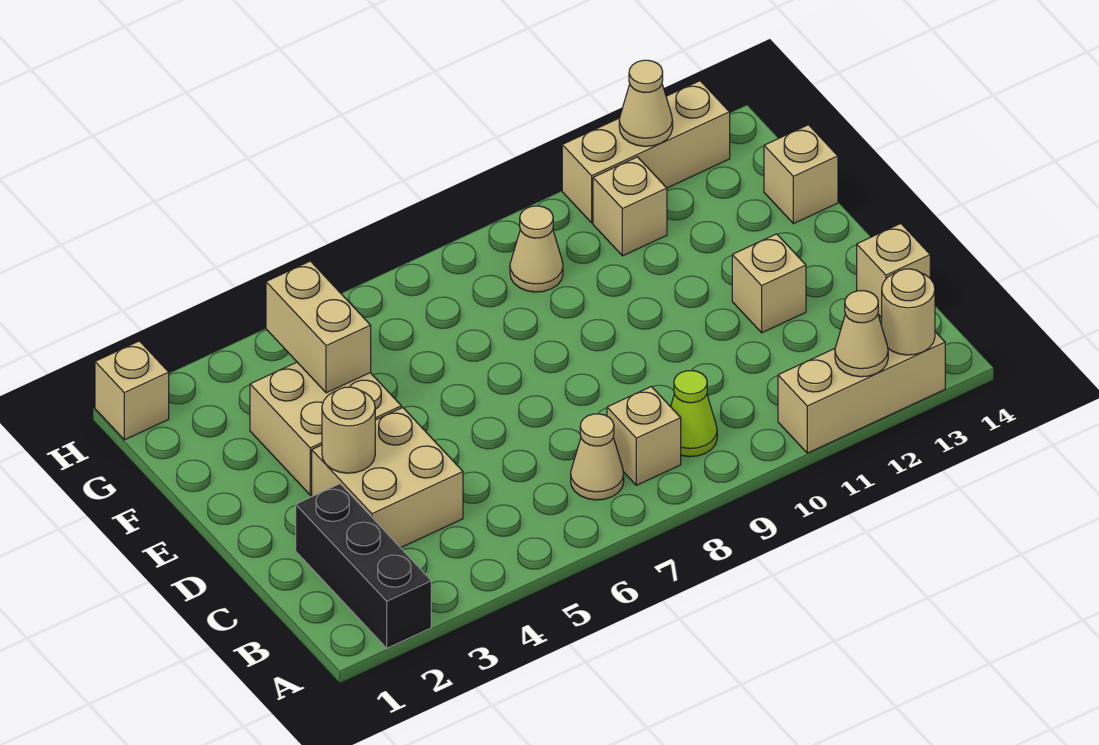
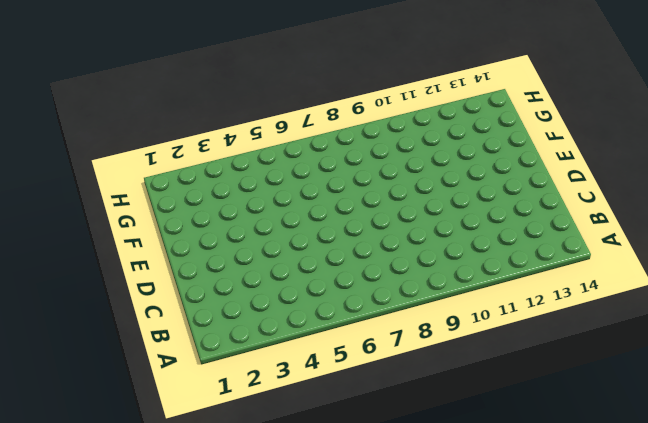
none -> black 1x3 brick [296,484,431,648]
none -> tan 1x3 brick [778,332,945,453]
none -> tan 1x1 cone [571,414,624,500]

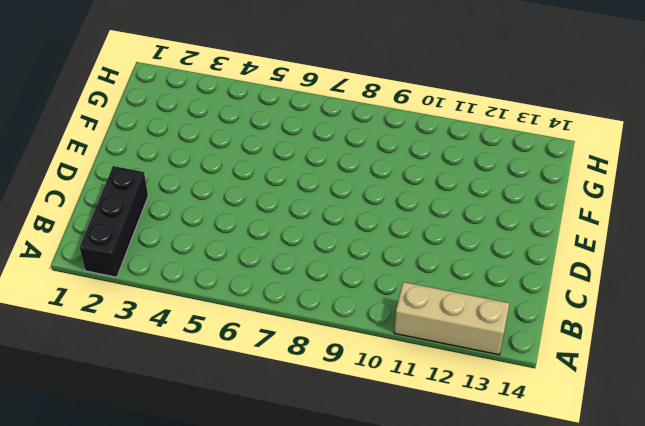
none -> tan 1x1 cone [571,414,624,500]
none -> tan 1x1 brick [607,386,681,485]
none -> lime 1x1 cone [671,370,717,457]

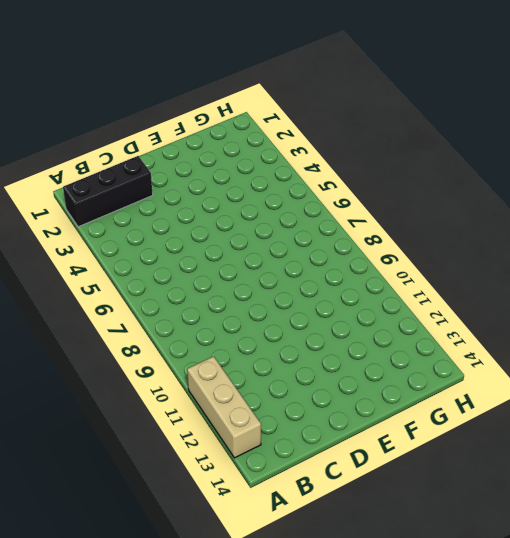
none -> tan 1x1 cone [571,414,624,500]
none -> tan 1x1 brick [607,386,681,485]
none -> lime 1x1 cone [671,370,717,457]

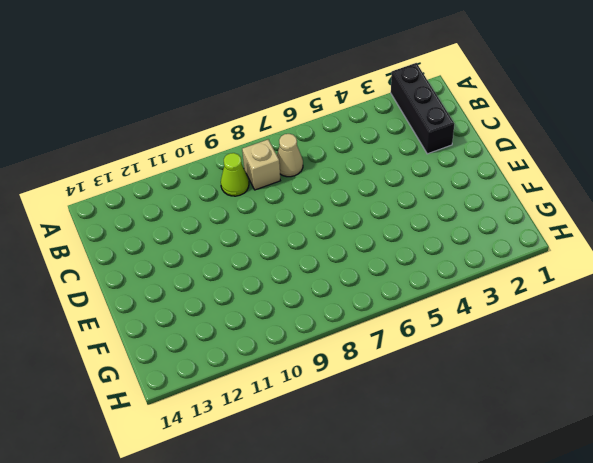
none -> tan 1x3 brick [778,332,945,453]
none -> tan 2x2 brick [312,408,463,548]
none -> tan 1x1 brick [857,224,930,318]

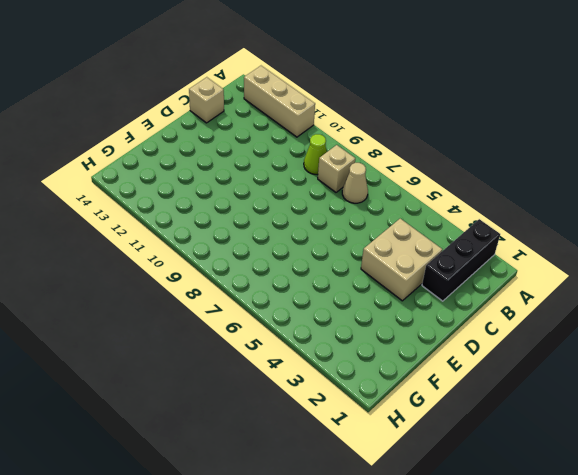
none -> tan 1x1 brick [732,234,806,333]
none -> tan 2x2 brick [250,362,401,495]
none -> tan 1x1 brick [764,125,838,224]

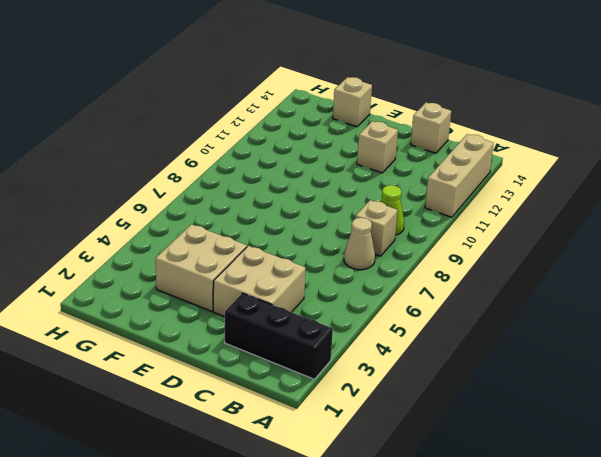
none -> tan 1x1 cone [510,206,563,292]
none -> tan 1x1 brick [593,157,667,256]
none -> tan 1x1 brick [95,341,169,440]

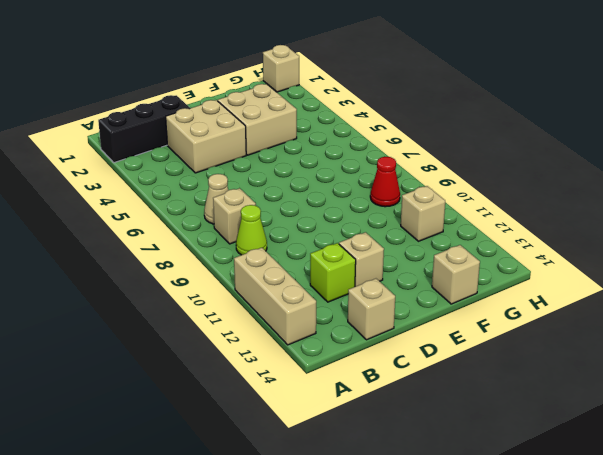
lime 1x1 brick [310,243,356,302] -> none
red 1x1 cone [370,157,400,207] -> tan 1x1 cone [510,206,563,292]
none -> tan 1x3 brick [562,81,730,223]
none -> tan 1x1 cone [835,291,888,377]
none -> tan 1x1 round brick [882,269,935,355]

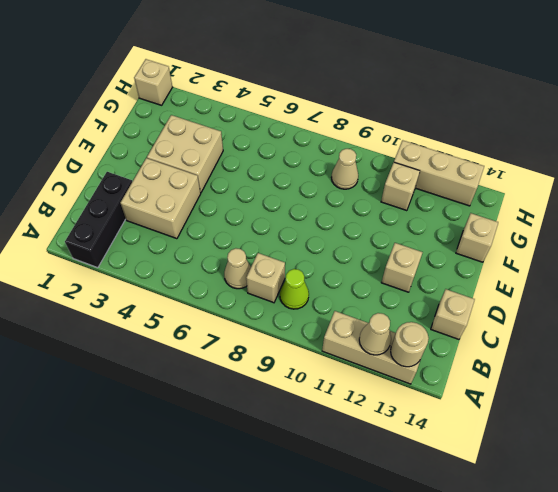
none -> tan 1x1 round brick [322,387,375,473]
none -> tan 1x2 brick [266,261,371,393]
none -> tan 1x1 cone [619,60,673,146]

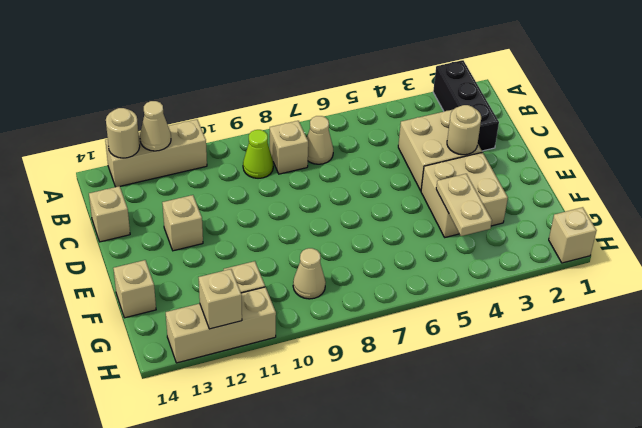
tan 1x2 plate [436,174,492,236] -> tan 1x2 brick [266,261,371,393]
tan 1x1 brick [199,269,242,329] -> tan 1x1 cone [619,60,673,146]

